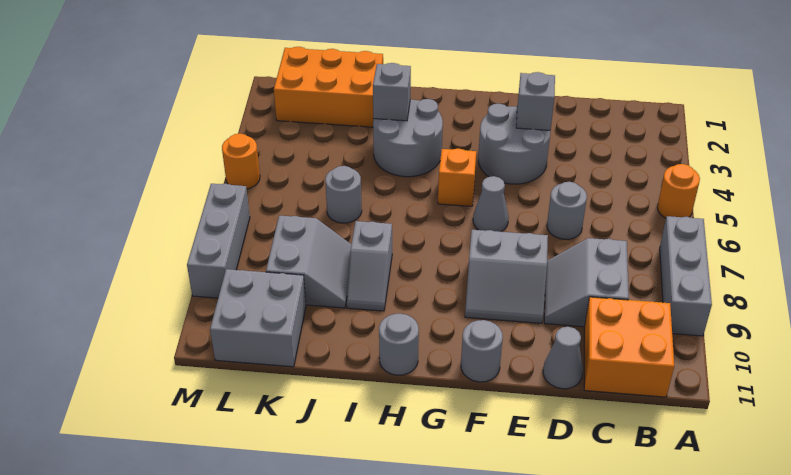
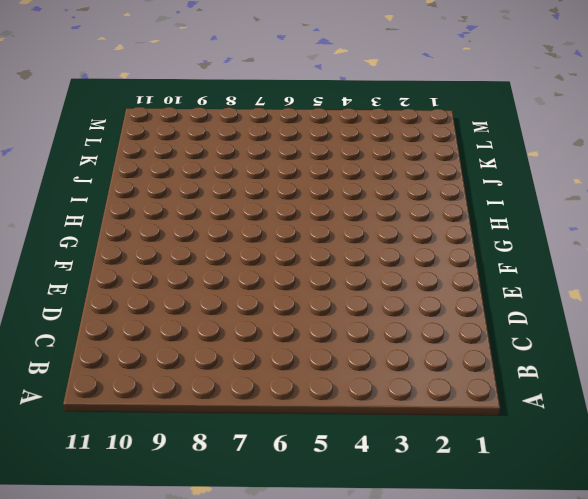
none -> orange 1x1 round brick [657,164,700,218]
none -> grey 1x3 brick [660,216,712,336]
none -> orange 2x2 brick [584,297,674,397]

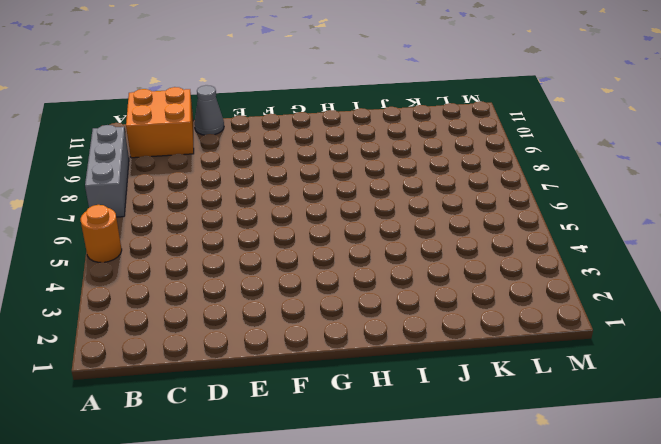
none -> grey 2x2 slope [544,238,629,327]
none -> grey 1x1 round brick [547,182,587,239]
none -> grey 2x2 round brick [478,104,551,184]

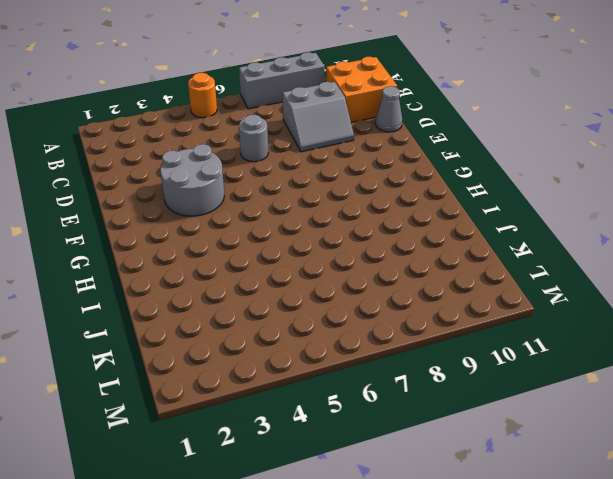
none -> grey 2x2 slope [465,230,548,323]
none -> grey 1x1 cone [473,176,509,232]
none -> grey 1x1 round brick [461,320,503,382]

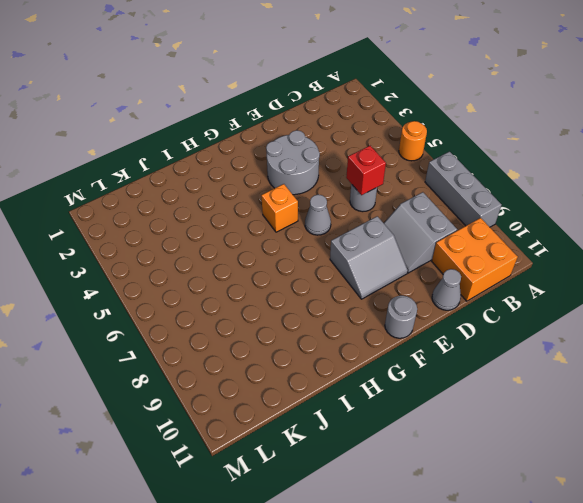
red 1x1 brick [346,146,386,195] -> none
none -> grey 2x2 round brick [373,99,443,177]
none -> grey 1x1 round brick [379,314,419,375]
none -> grey 1x2 slope [347,221,392,311]

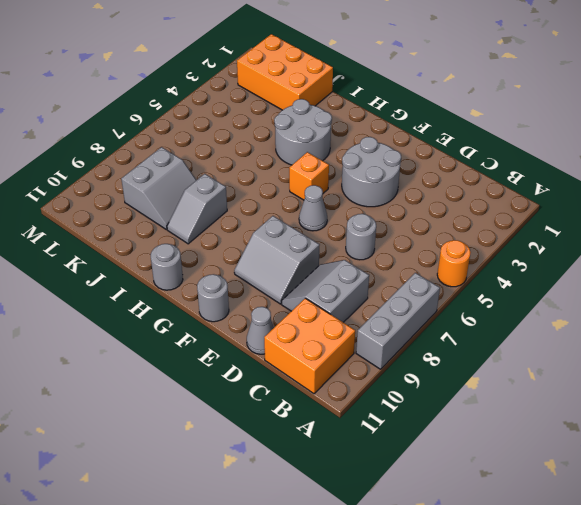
none -> grey 1x1 round brick [325,166,362,223]
none -> grey 2x2 brick [210,269,306,367]
none -> orange 1x1 round brick [222,134,260,189]

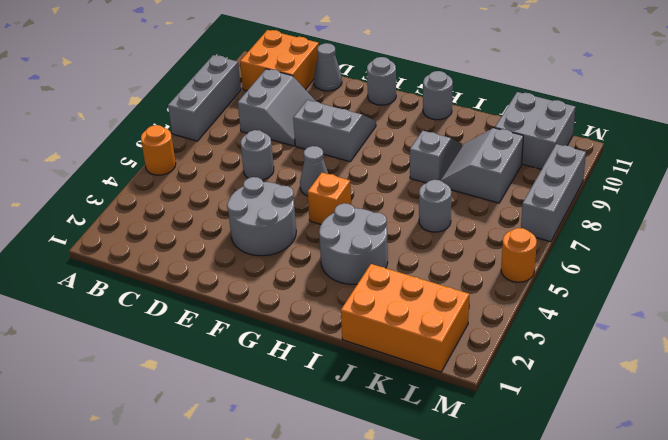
none -> grey 1x1 brick [516,72,555,130]
none -> grey 1x1 brick [373,63,411,121]

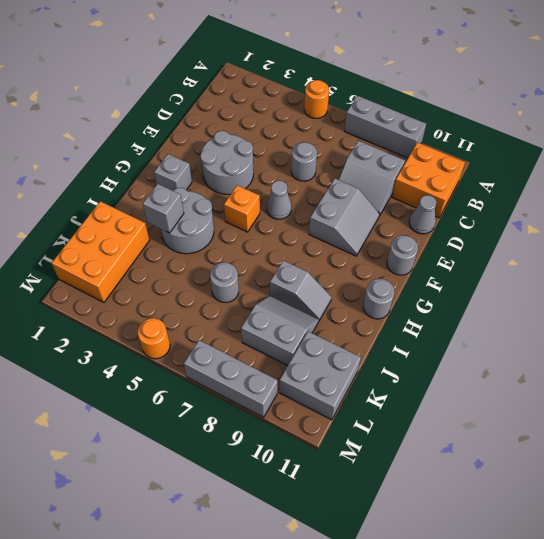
grey 1x1 brick [154,154,192,191] -> grey 1x1 brick moved to [516,72,555,130]

